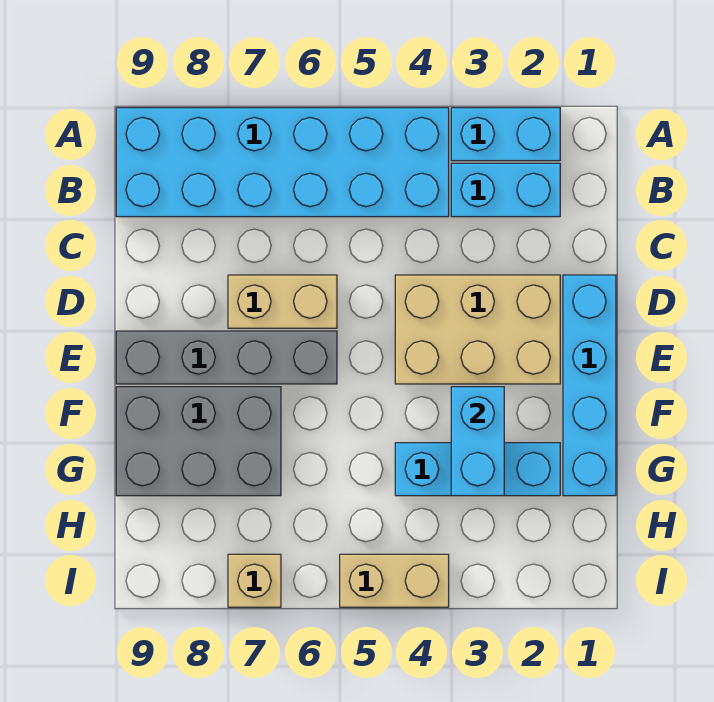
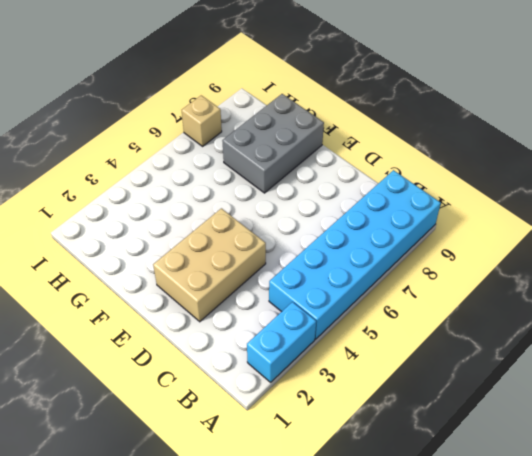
none -> cyan 1x2 brick [451,163,560,217]
none -> cyan 1x4 brick [563,275,616,496]
none -> tan 1x2 brick [228,275,337,328]

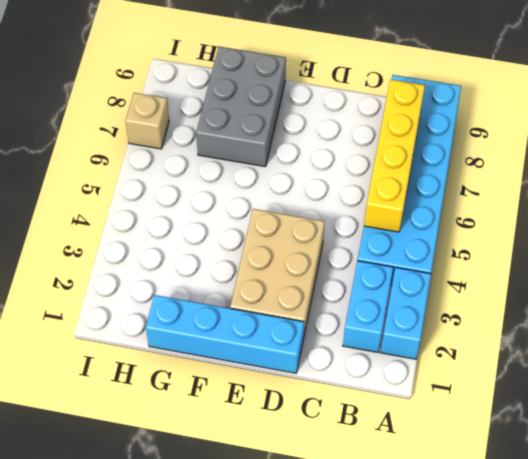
yellow 1x4 brick [364,79,425,232] -> none
none -> tan 1x2 brick [228,275,337,328]
none -> grey 1x4 brick [116,331,337,384]
none -> cyan 1x3 brick [395,443,560,496]

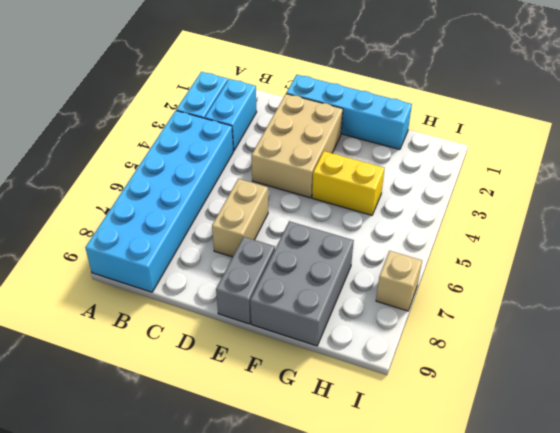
grey 1x2 brick [216,237,275,324] -> grey 1x4 brick [116,331,337,384]
yellow 1x2 brick [312,151,385,215] -> cyan 1x3 brick [395,443,560,496]
none -> tan 1x2 brick [340,554,449,607]
none -> cyan 1x2 brick [451,387,504,496]

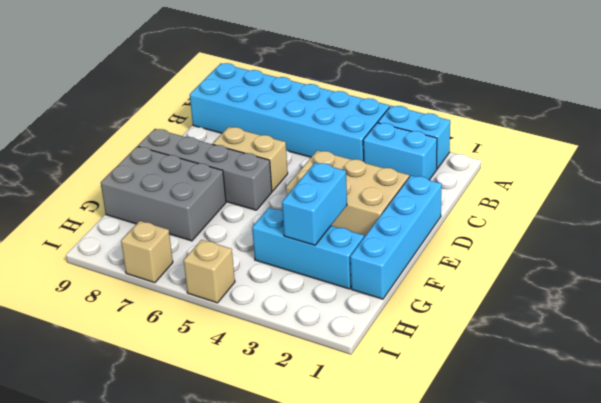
tan 1x1 brick [184,240,235,303] -> tan 1x2 brick [340,554,449,607]

